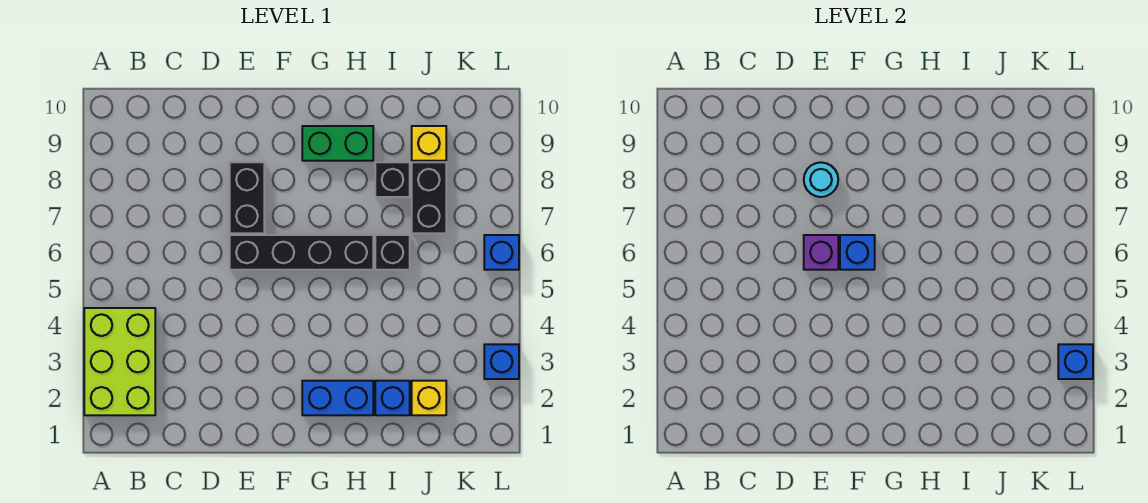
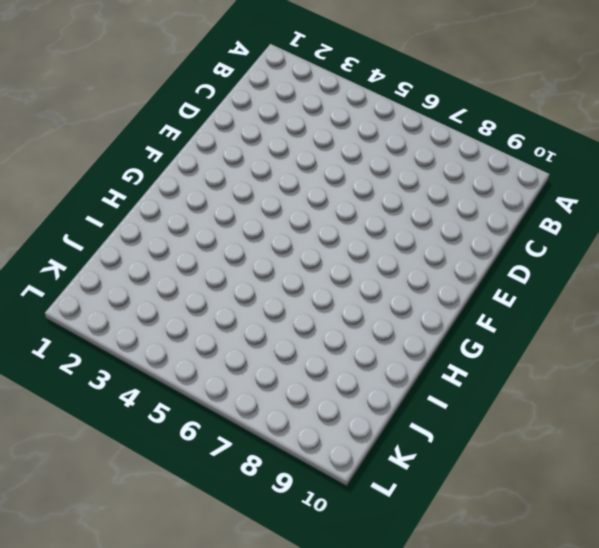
none -> lime 2x3 brick [84,308,155,415]
none -> black 1x4 brick [230,235,373,270]
none -> black 1x2 brick [230,162,264,233]

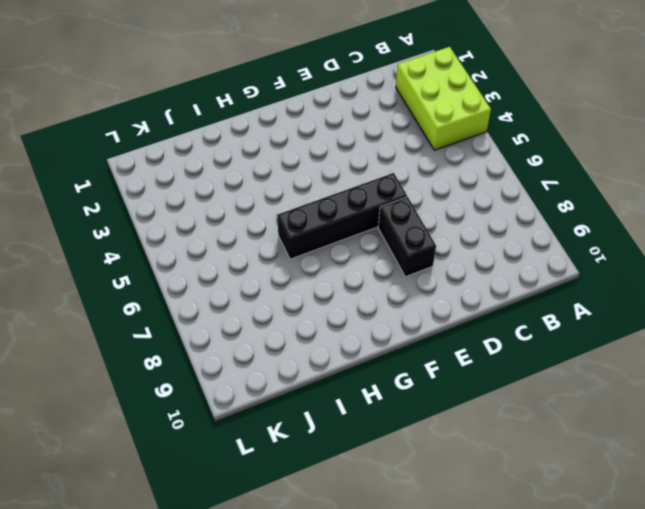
none -> blue 1x2 brick [302,381,373,415]
none -> green 1x2 brick [302,126,373,161]
none -> blue 1x1 brick [375,381,410,415]

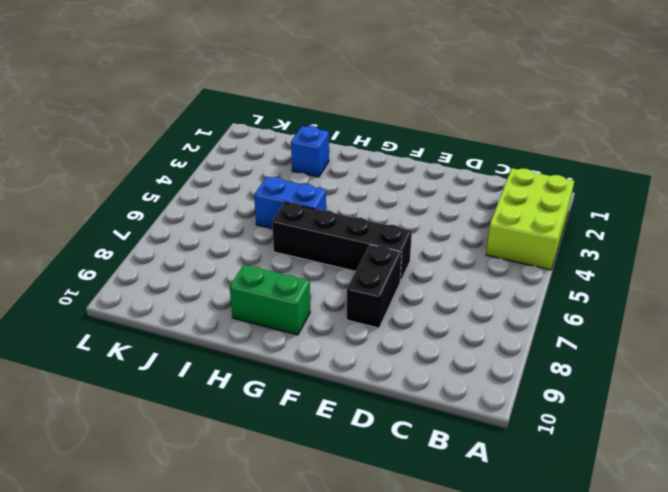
blue 1x2 brick [254,177,326,229] -> blue 1x2 brick moved to [302,381,373,415]
none -> black 1x1 brick [375,235,410,270]
none -> black 1x1 brick [375,162,410,197]
none -> yellow 1x1 brick [412,381,446,415]

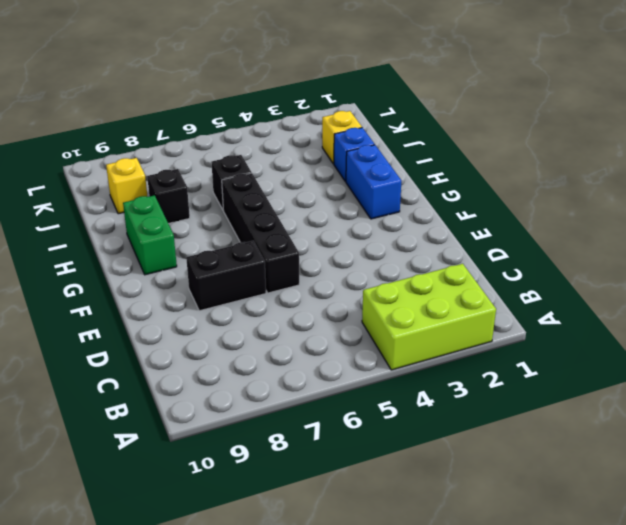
none -> black 1x2 brick [412,162,446,233]
none -> blue 1x1 brick [484,344,519,379]
none -> blue 1x1 brick [484,235,519,270]

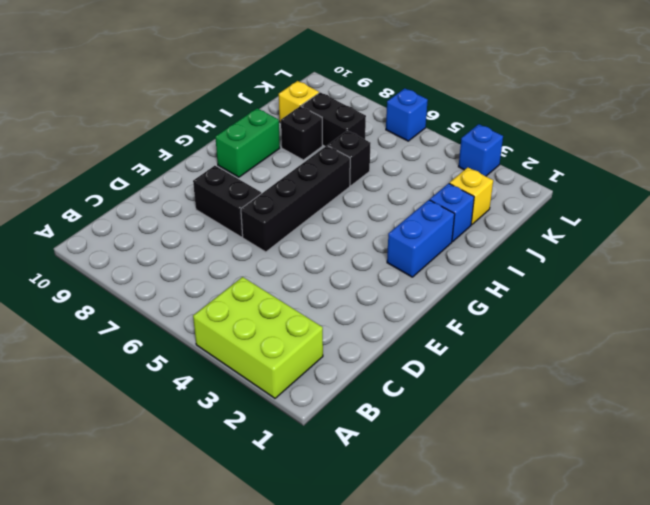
none -> purple 1x1 brick [804,235,838,270]
none -> cyan 1x1 round brick [804,162,838,197]
none -> blue 1x1 brick [840,235,875,270]

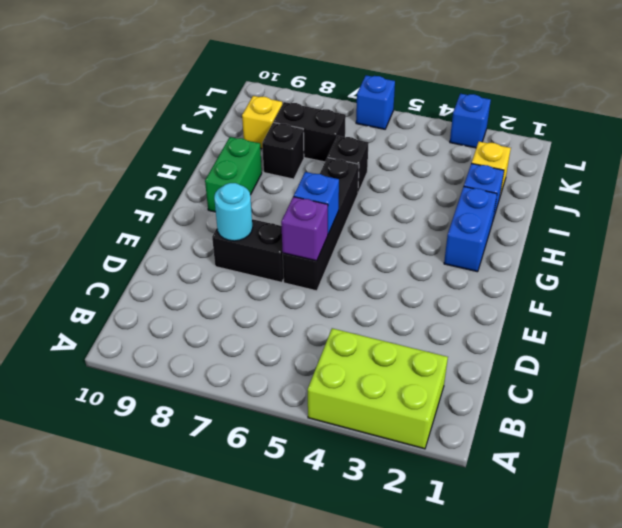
none -> blue 1x1 brick [1058,344,1093,379]

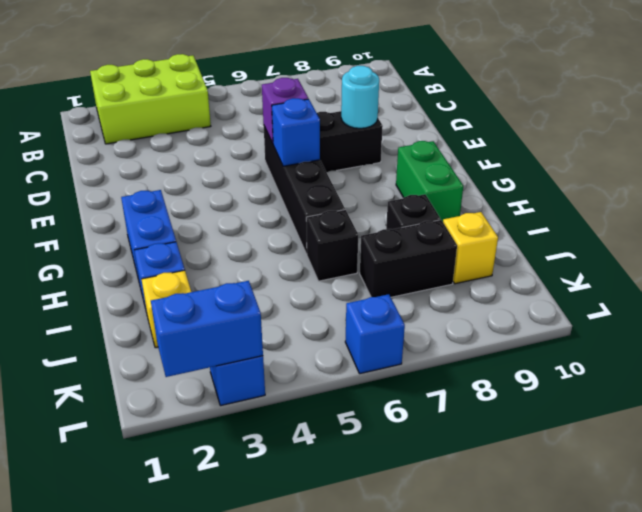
blue 1x2 brick [151,281,263,377] -> blue 1x1 brick [1058,344,1093,379]

